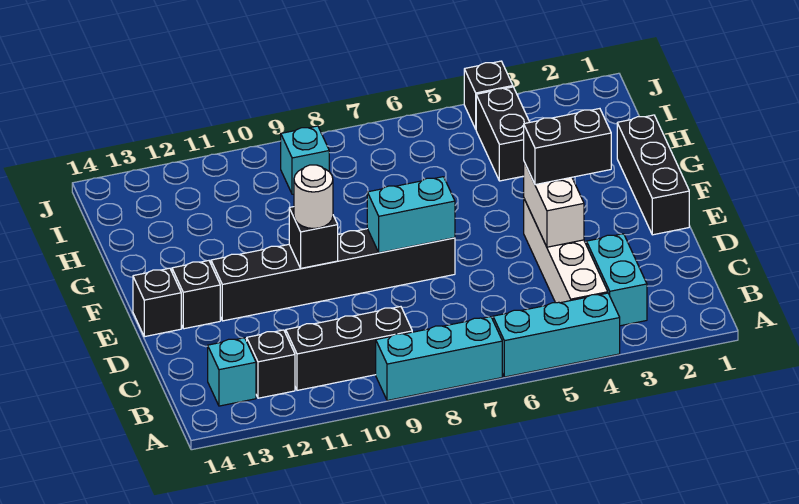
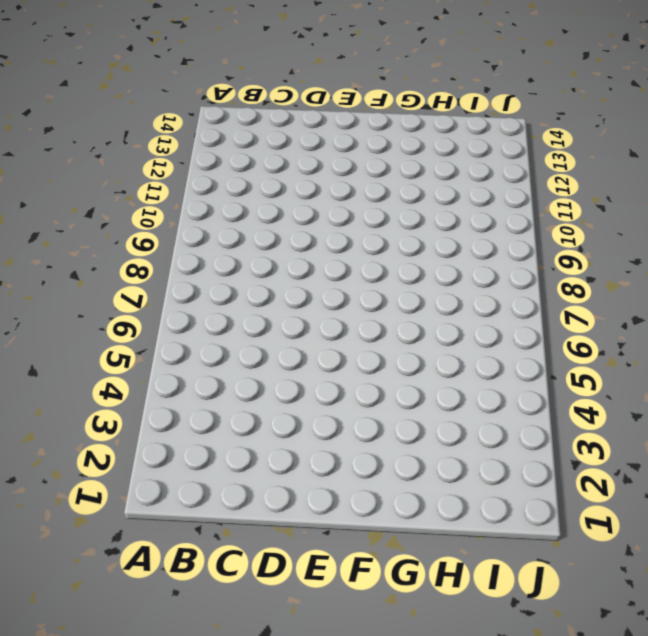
none -> cyan 1x3 brick [493,293,620,377]
none -> cyan 1x3 brick [376,317,502,401]
none -> cyan 1x2 brick [587,234,647,326]

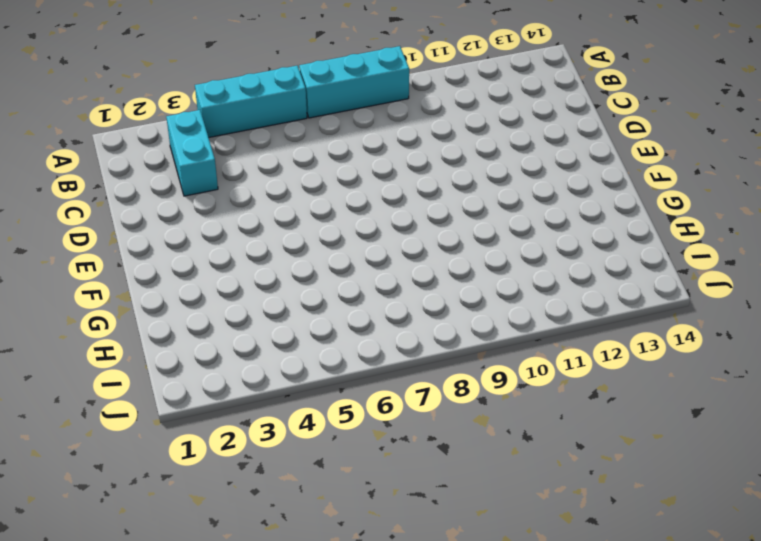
none -> white 1x4 brick [524,199,608,303]
none -> black 1x3 brick [286,307,412,390]
none -> black 1x1 brick [247,330,295,398]

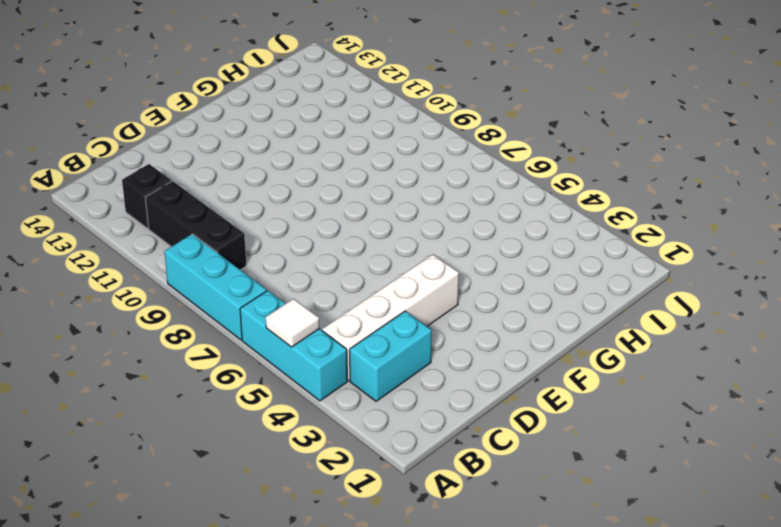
white 1x1 tile [266,299,320,347] -> none
none -> cyan 1x1 brick [208,338,256,406]
none -> black 1x3 brick [617,115,689,235]
none -> black 1x6 brick [211,229,455,321]

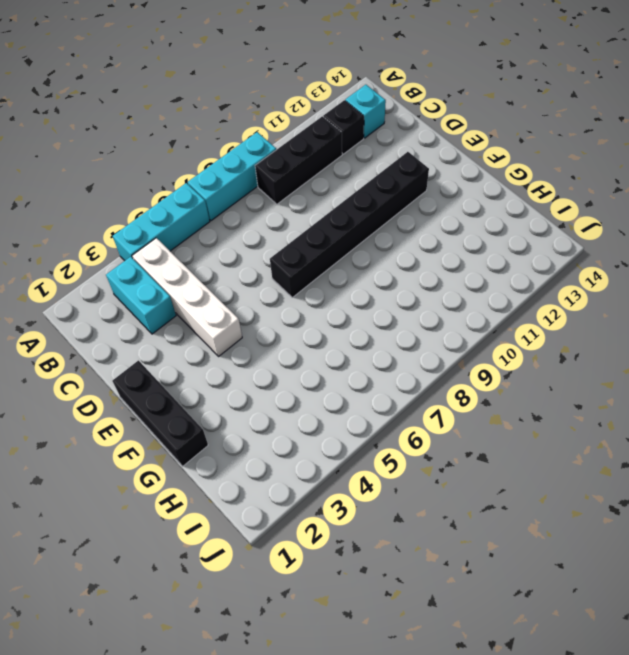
none -> black 1x1 brick [172,261,220,329]
none -> black 1x1 brick [133,268,181,337]
none -> black 1x2 brick [476,87,530,181]

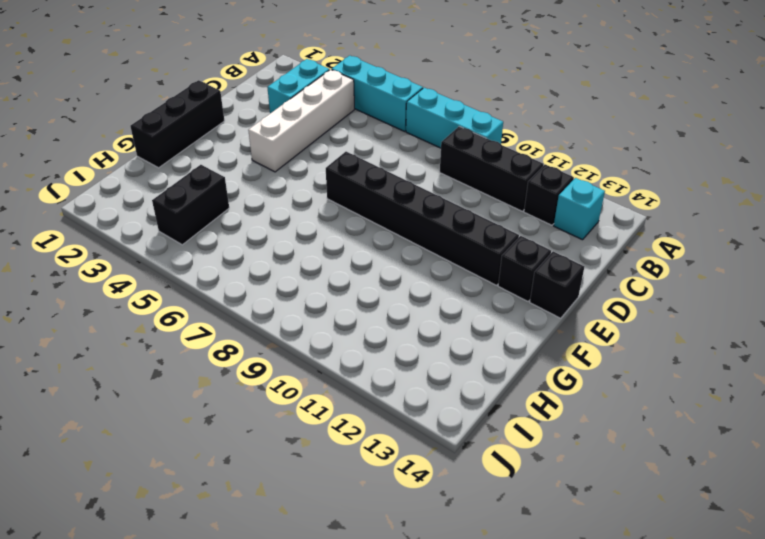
none -> cyan 1x1 brick [281,126,329,194]
none -> black 1x1 brick [464,61,513,129]
none -> white 1x2 brick [524,162,584,247]

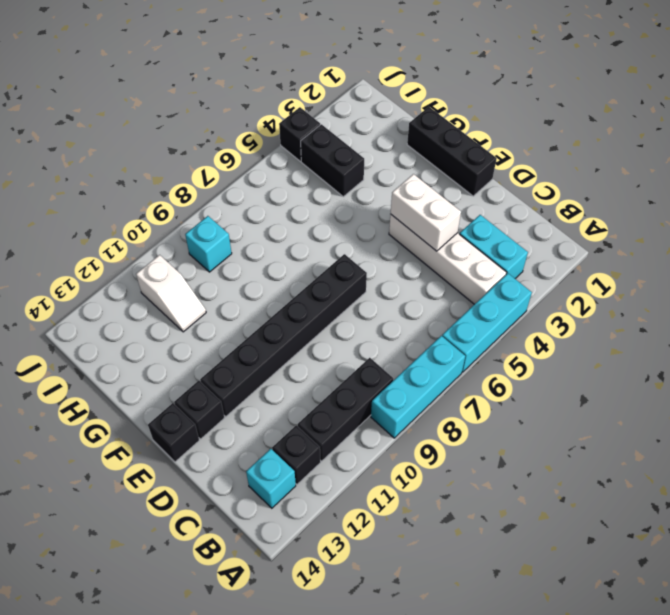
white 1x2 slope [136,255,206,332] -> none
none -> cyan 1x2 brick [367,177,455,253]
none -> black 1x1 brick [289,207,338,268]
none -> black 1x2 brick [524,109,611,185]

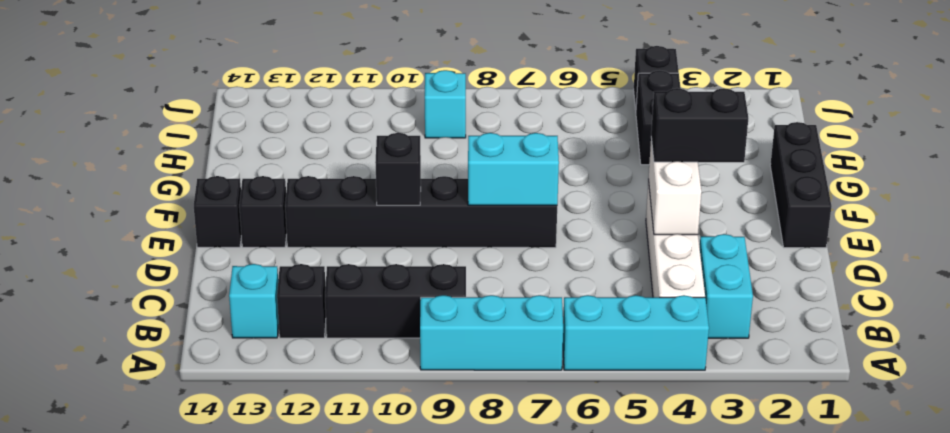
none -> white 1x1 round brick [294,165,333,228]

